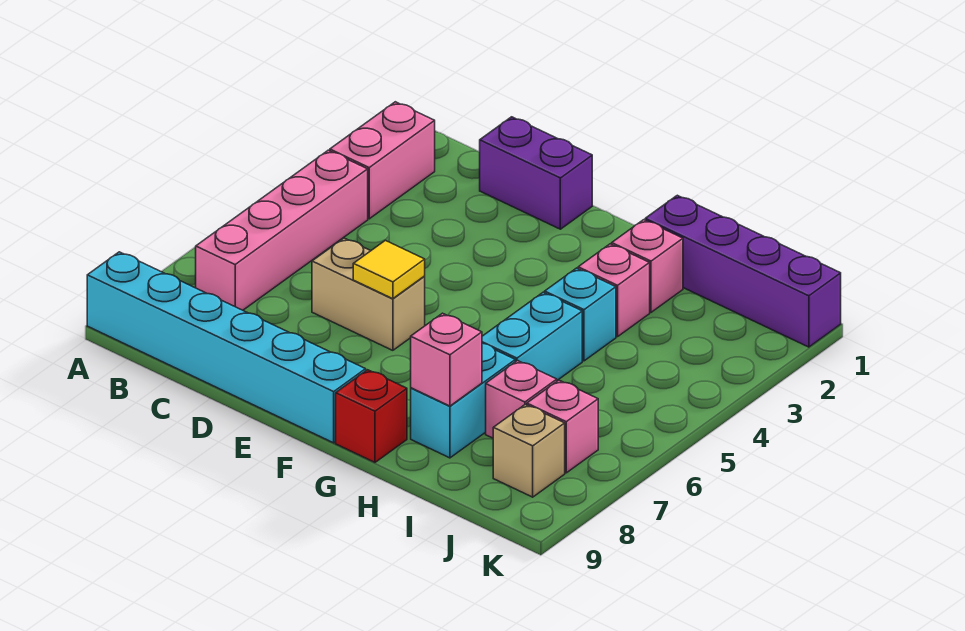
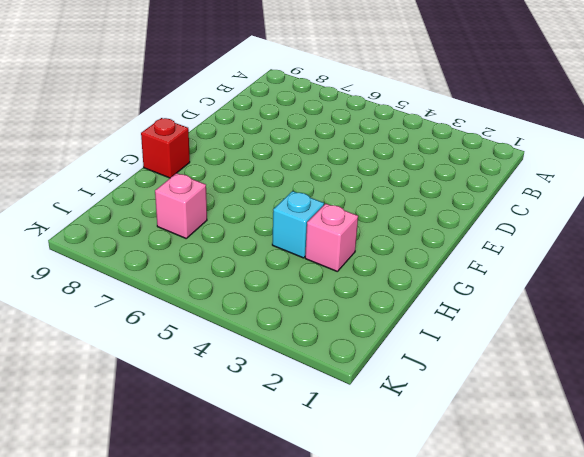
none -> cyan 1x6 brick [87,252,366,443]
none -> pink 1x2 brick [330,102,435,219]
none -> pink 1x4 brick [196,150,368,310]

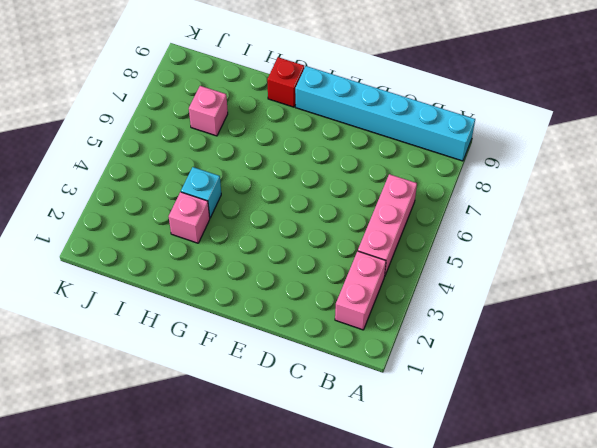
pink 1x3 brick [358,174,417,275] -> pink 1x4 brick [196,150,368,310]
none -> purple 1x2 brick [480,117,592,229]
none -> tan 1x2 brick [312,238,425,350]
none -> purple 1x4 brick [645,195,841,347]

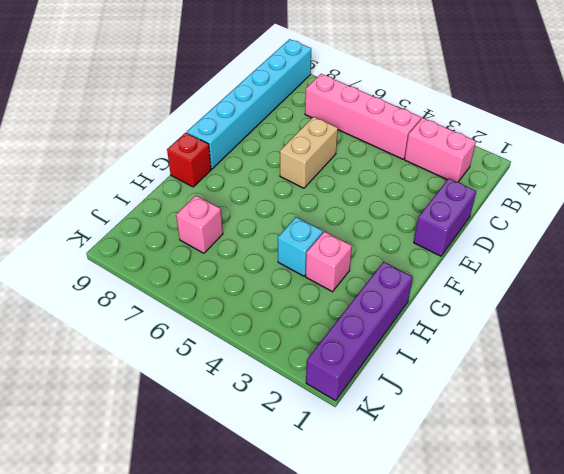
none -> pink 1x1 brick [612,220,683,312]
none -> cyan 1x2 brick [482,292,582,380]
none -> cyan 1x2 brick [411,343,515,458]

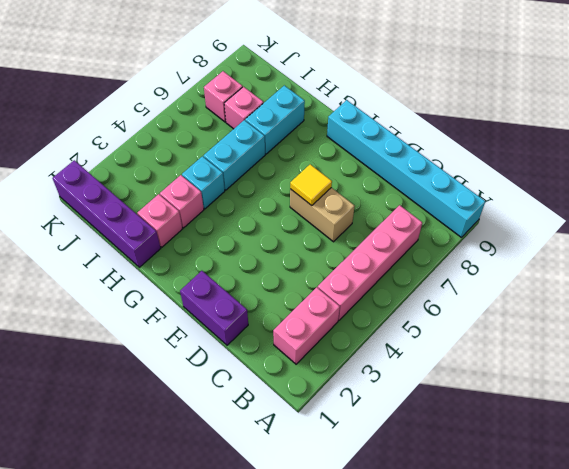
none -> red 1x1 brick [336,370,407,462]
none -> tan 1x1 brick [493,404,565,497]
none -> pink 1x1 brick [411,313,482,406]

